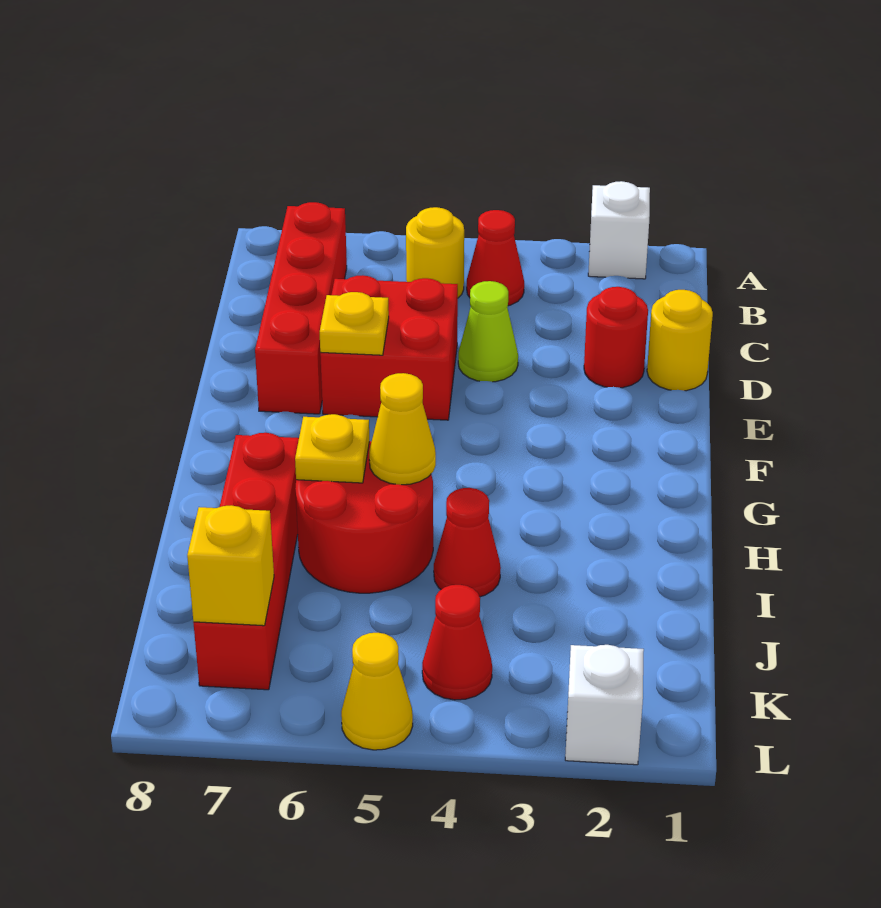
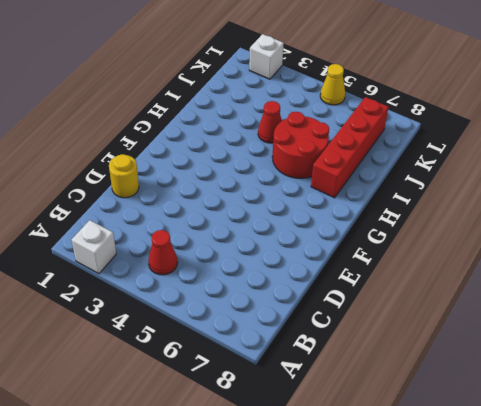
none -> yellow 1x1 round brick [406,207,464,298]
none -> red 1x4 brick [255,202,347,414]
none -> red 1x1 round brick [584,287,648,388]

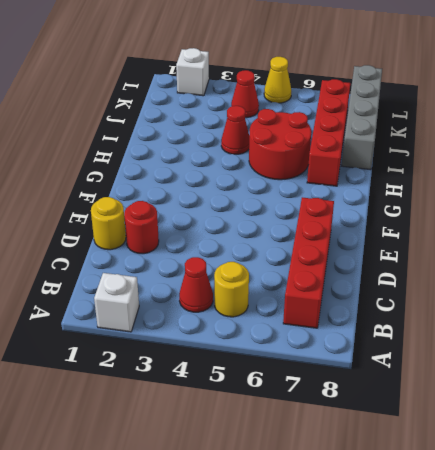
grey 1x4 brick [342,65,382,170] -> none
none -> lime 1x1 cone [458,281,518,382]
none -> red 2x2 brick [320,275,458,420]
none -> yellow 1x1 plate [320,292,389,355]

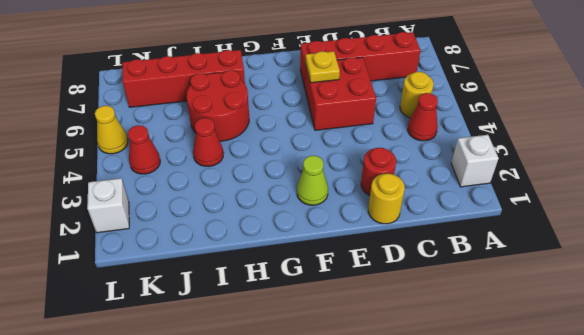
lime 1x1 cone [297,156,328,205] -> lime 1x1 cone moved to [458,281,518,382]
none -> yellow 1x1 cone [369,373,436,485]
none -> yellow 1x1 plate [295,414,369,483]
none -> yellow 1x1 brick [187,505,274,626]

